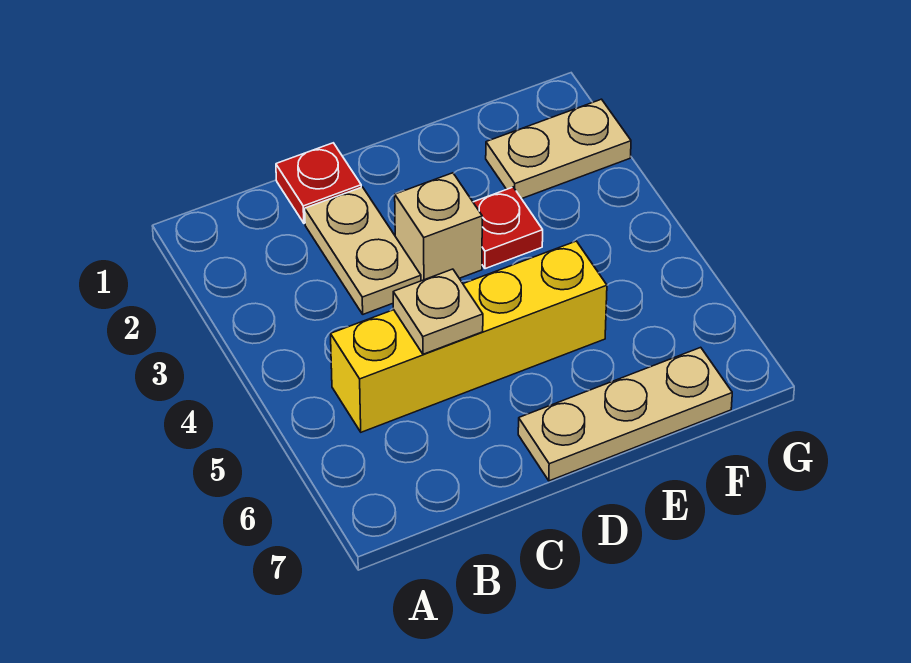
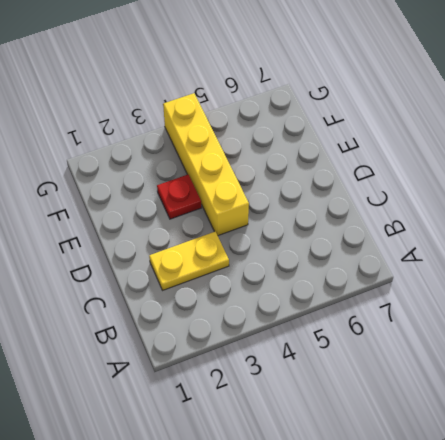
yellow 1x2 plate [149,232,229,290] -> tan 1x2 plate [305,187,421,314]
yellow 1x4 brick [163,93,249,236] -> yellow 1x4 brick moved to [331,241,607,432]
none -> red 1x1 plate [276,143,361,223]
none -> tan 1x1 brick [395,173,482,281]

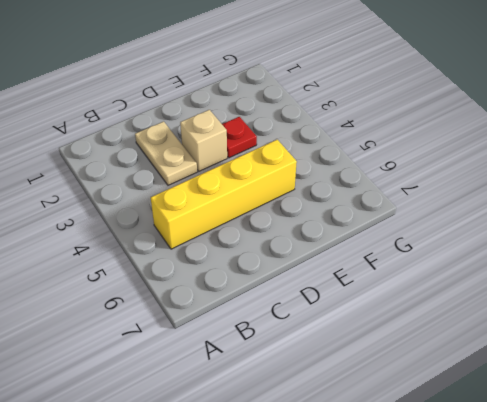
none -> red 1x1 plate [276,143,361,223]
none -> tan 1x3 plate [518,347,732,481]

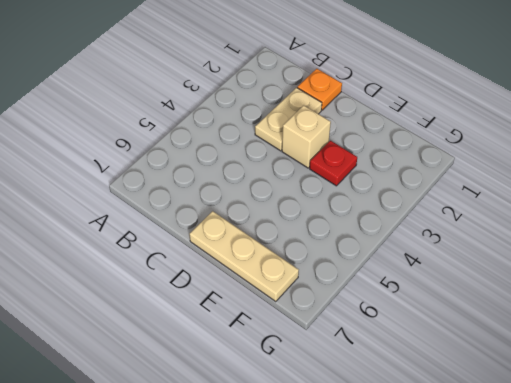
orange 1x1 plate [297,69,342,110] -> red 1x1 plate [276,143,361,223]
none -> yellow 1x4 brick [331,241,607,432]
none -> tan 1x2 plate [486,99,631,199]

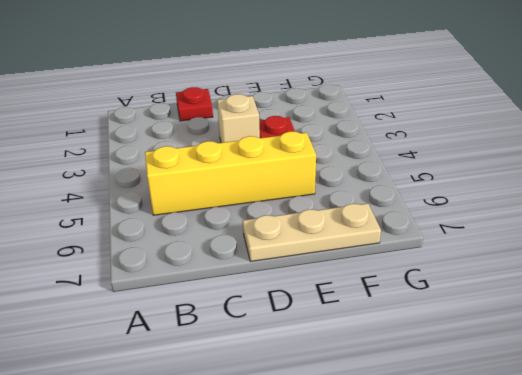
none -> tan 1x2 plate [305,187,421,314]
none -> tan 1x2 plate [486,99,631,199]

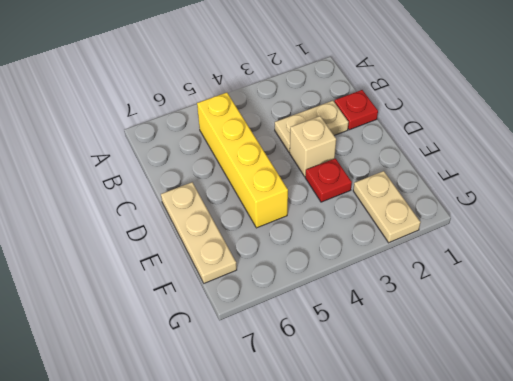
none -> tan 1x1 plate [393,269,483,354]

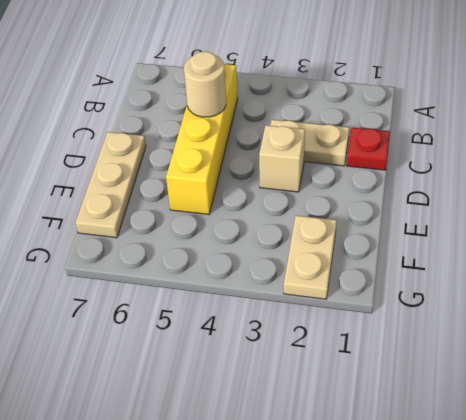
tan 1x1 round brick [184,52,226,117] -> tan 1x1 plate [393,269,483,354]
none -> red 1x1 plate [473,187,543,269]

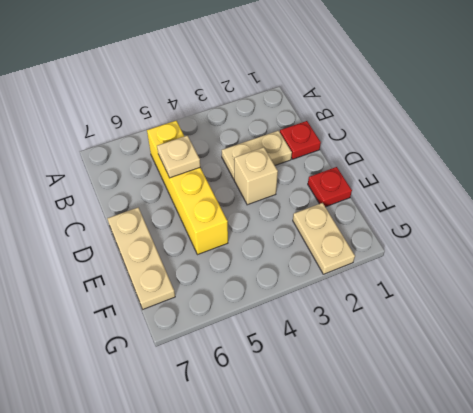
red 1x1 plate [308,167,352,207] -> red 1x1 plate moved to [473,187,543,269]

